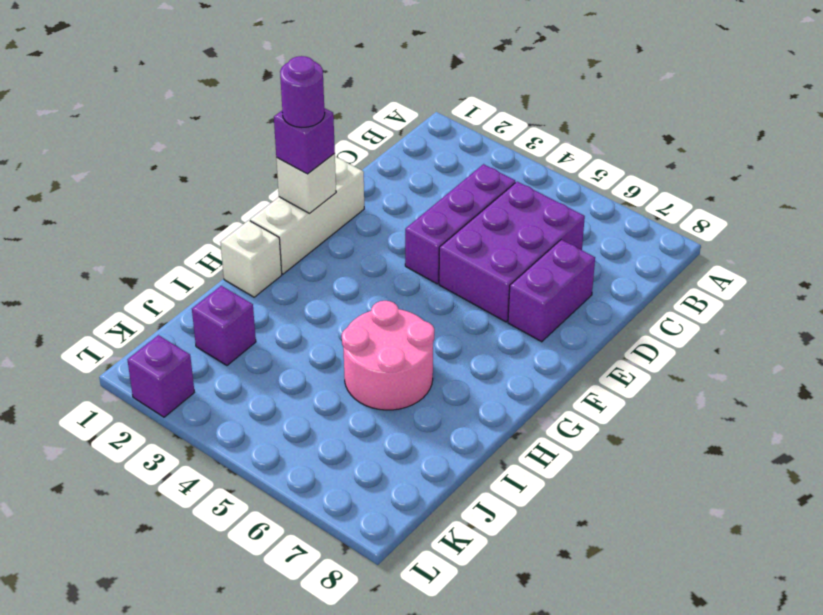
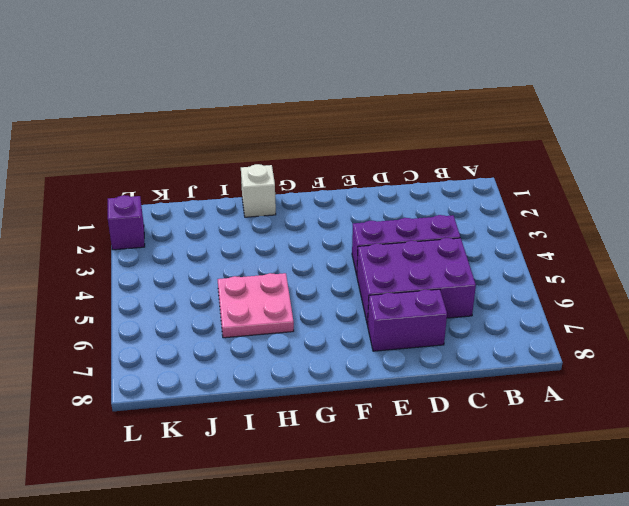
pink 2x2 plate [218,273,294,338] -> pink 2x2 round brick [342,301,434,410]
none -> white 1x3 brick [250,156,364,274]
none -> purple 1x1 brick [192,286,256,365]

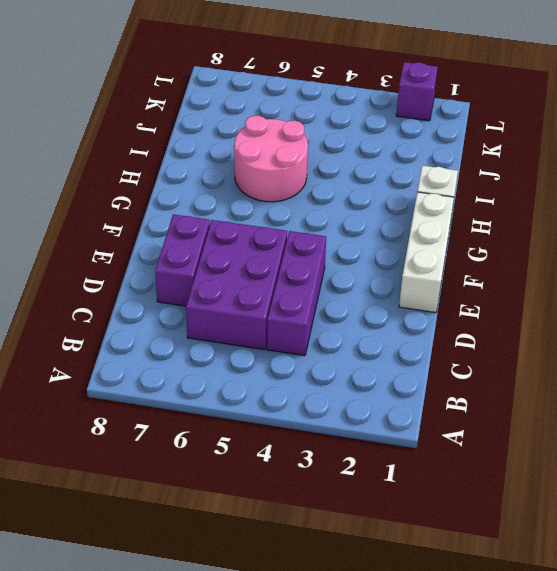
none -> purple 1x1 brick [192,286,256,365]
none -> white 1x1 brick [276,154,336,213]

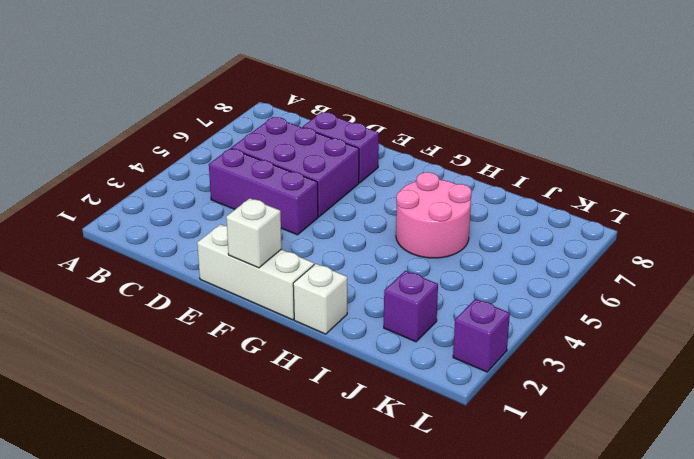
none -> purple 1x1 brick [274,108,335,174]
none -> purple 1x1 round brick [280,56,325,127]

